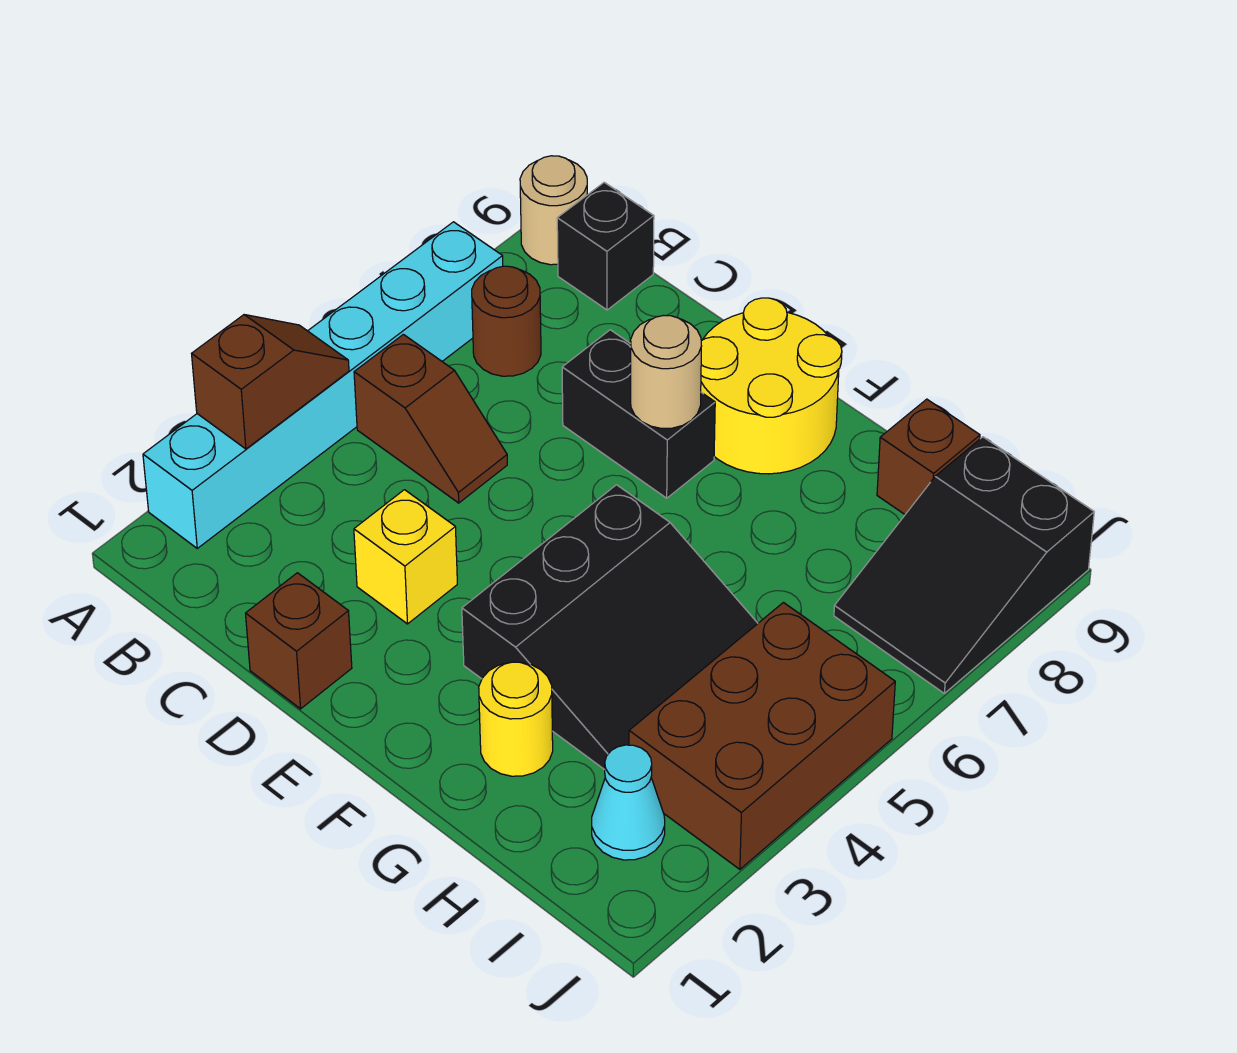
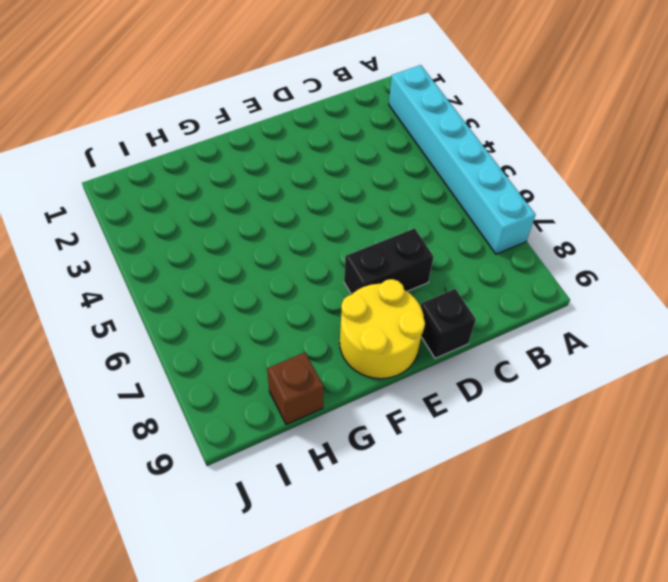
black 1x1 brick [420,289,476,359] -> black 1x1 brick moved to [557,182,654,310]
none -> tan 1x1 round brick [520,156,587,265]
none -> brown 1x2 slope [354,334,507,503]
none -> brown 1x1 round brick [472,266,541,376]

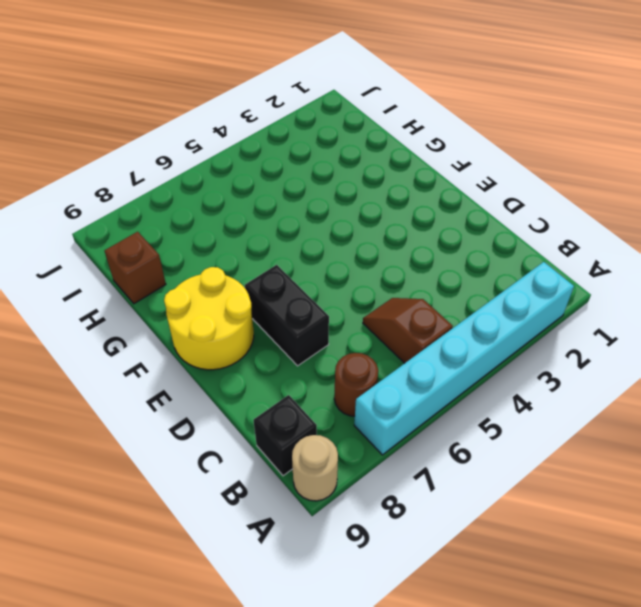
none -> brown 1x1 brick [246,573,352,709]
none -> yellow 1x1 brick [354,490,457,624]
none -> black 3x3 slope [462,485,758,770]

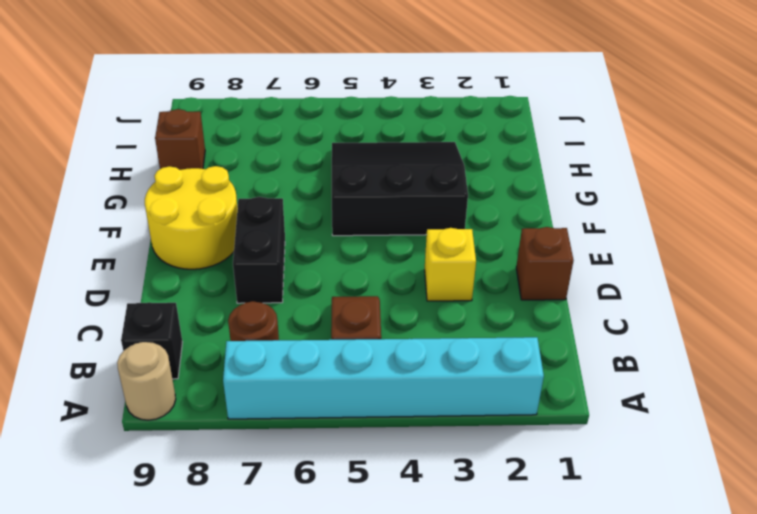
none -> yellow 1x1 round brick [479,662,553,776]
none -> cyan 1x1 cone [592,745,665,860]
none -> brown 2x3 brick [629,603,895,869]

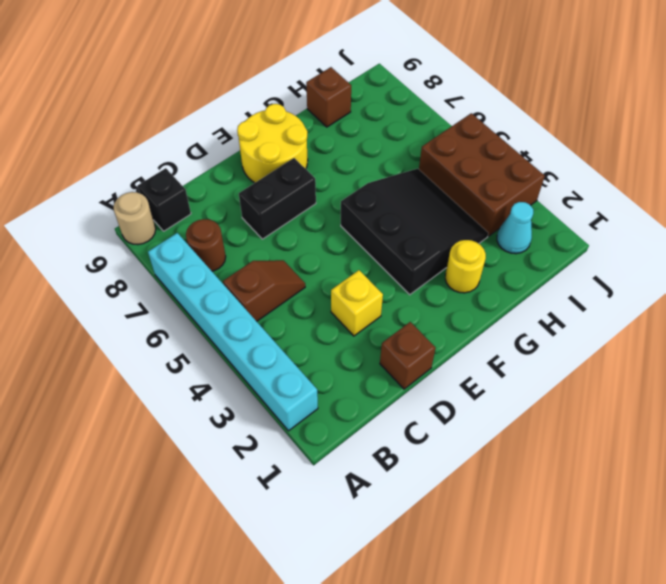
none -> black 2x3 slope [834,437,1094,693]
none -> brown 1x2 slope [192,315,349,449]
none -> tan 1x1 round brick [630,316,701,428]

